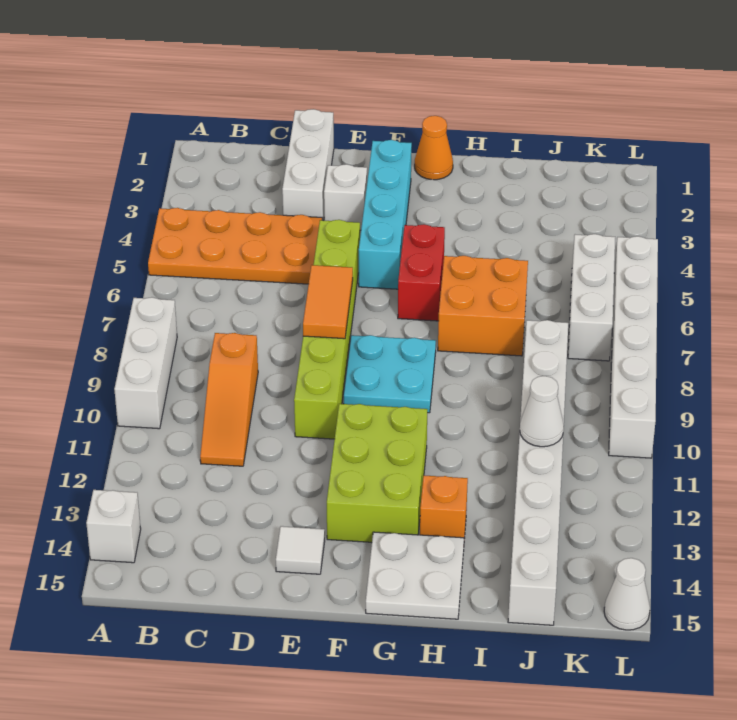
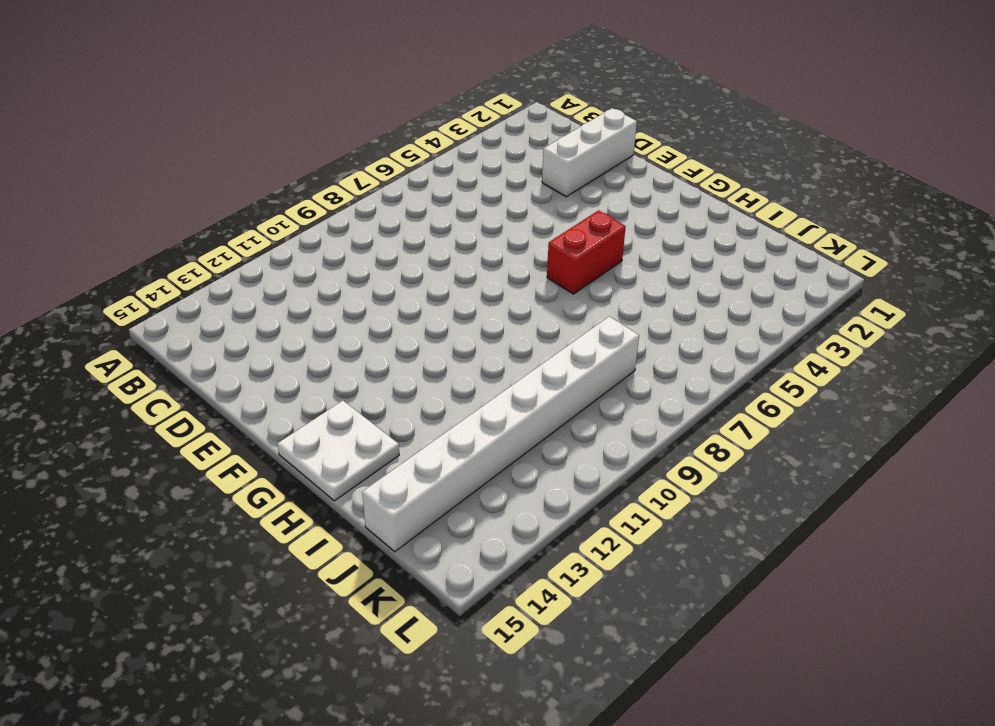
none -> orange 2x4 plate [148,208,322,284]
none -> white 1x3 brick [114,297,177,429]
none -> white 1x1 brick [86,490,141,563]

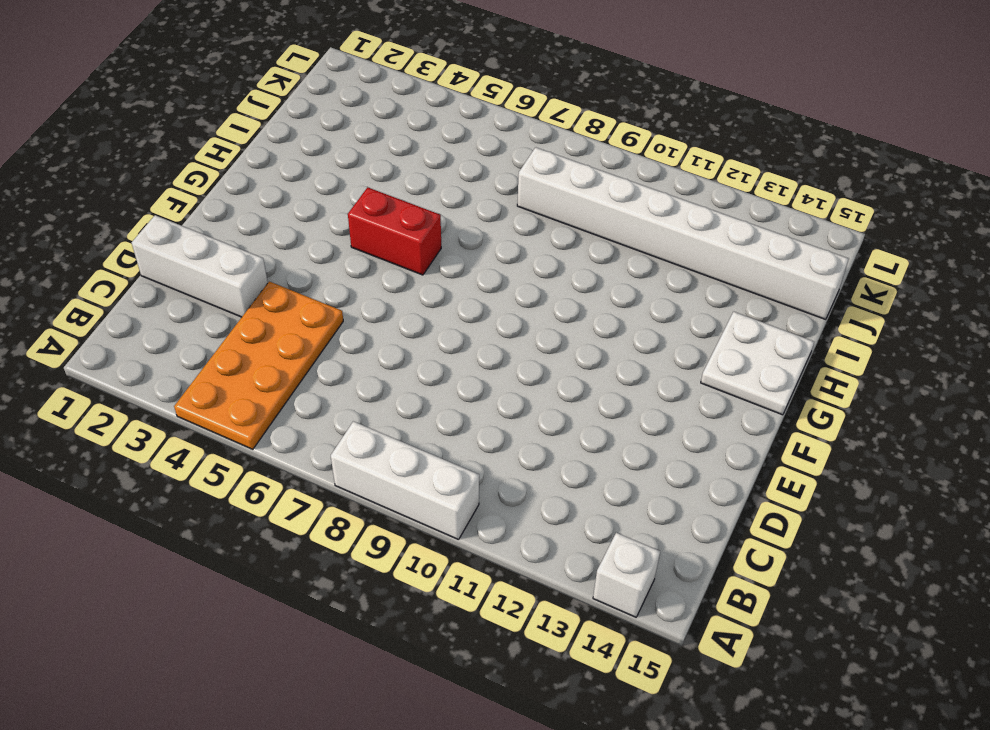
none -> orange 1x3 slope [200,333,258,466]
none -> white 1x1 brick [324,164,367,230]
none -> lime 1x6 brick [294,220,360,439]

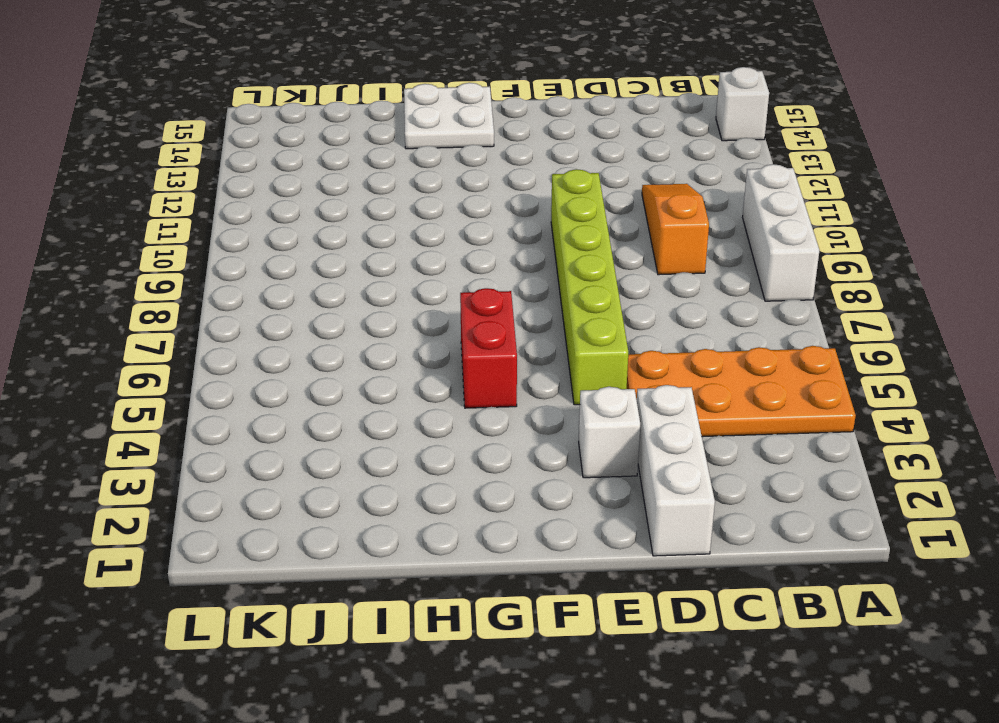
none -> white 1x1 tile [276,526,325,574]
none -> cyan 1x4 brick [359,140,412,289]
none -> cyan 2x2 plate [344,335,436,413]

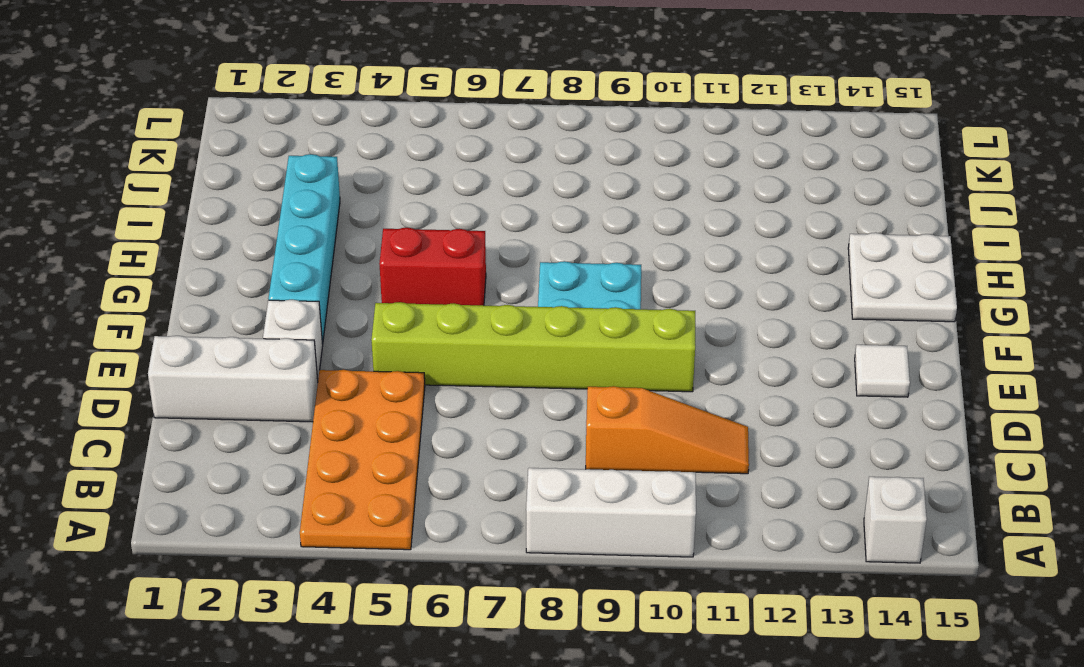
cyan 1x4 brick [269,154,340,344] -> cyan 1x4 brick turned to [359,140,412,289]
none -> lime 2x3 brick [327,404,427,542]
none -> orange 1x1 cone [415,116,453,180]
none -> orange 2x2 brick [438,256,528,356]

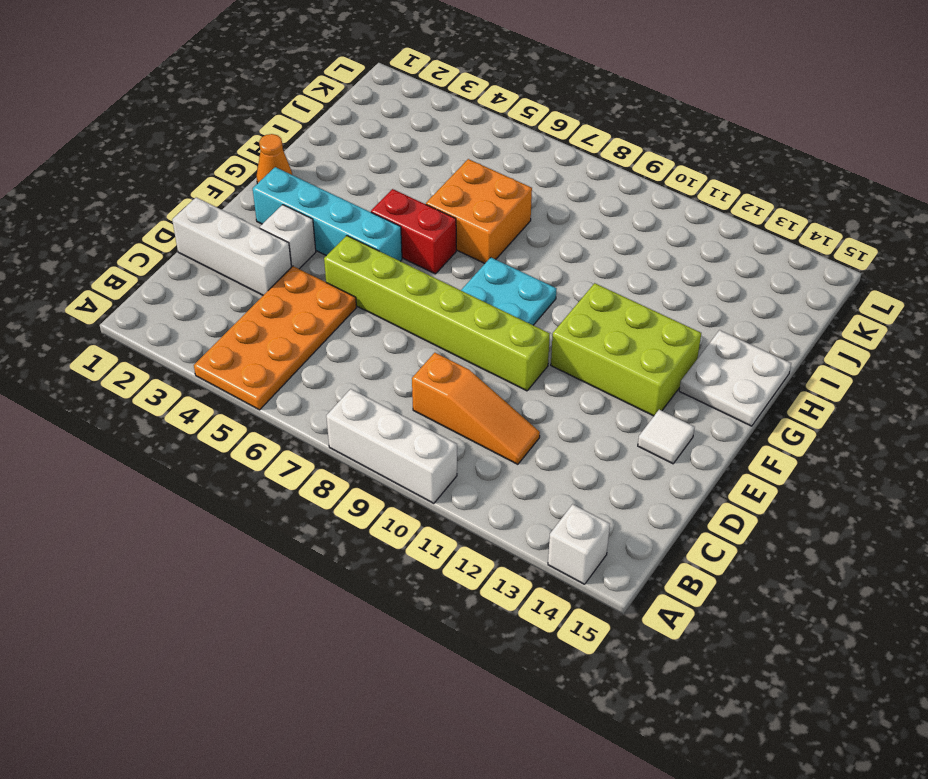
none -> orange 1x1 brick [420,475,468,539]
none -> white 1x8 brick [508,320,568,625]
none -> white 1x3 brick [568,234,615,361]

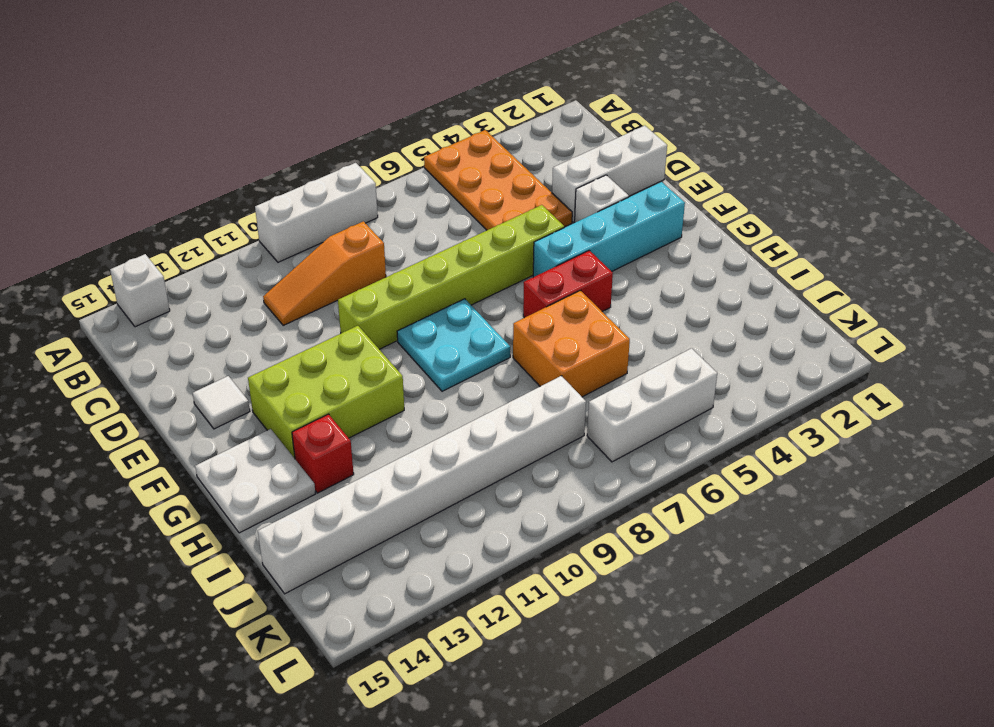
red 1x1 brick [292,414,354,493] -> orange 1x1 brick [420,475,468,539]
none -> orange 1x1 cone [415,116,453,180]
none -> white 1x6 brick [609,236,658,458]
none -> white 1x1 cone [604,558,650,630]

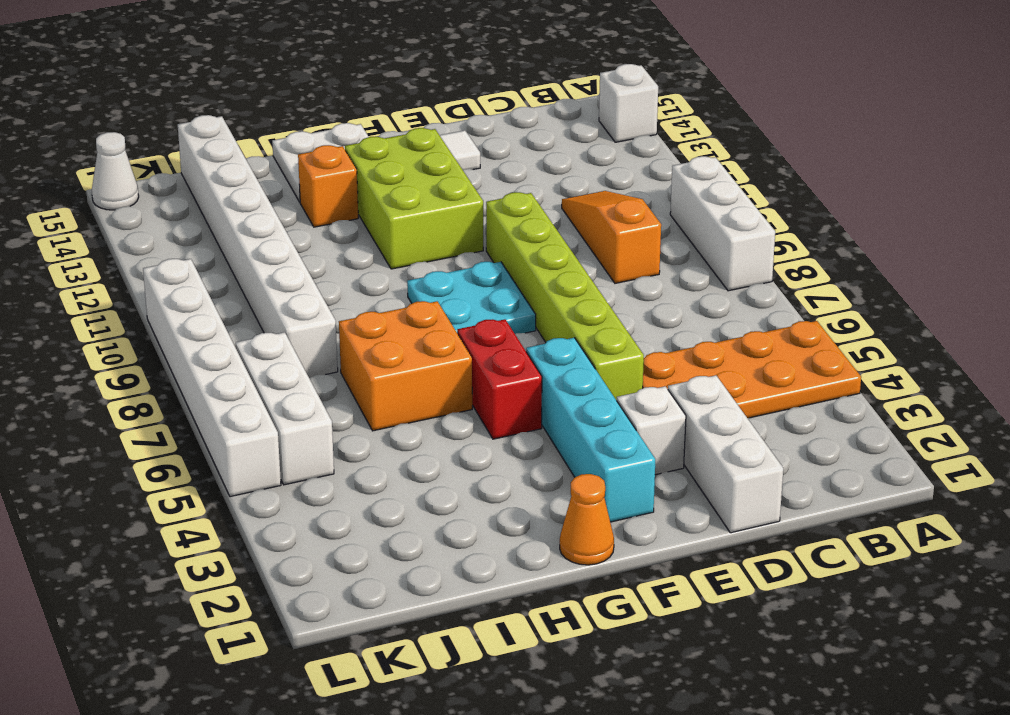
none -> orange 1x2 tile [303,265,353,339]
none -> white 1x1 cone [520,376,564,447]

